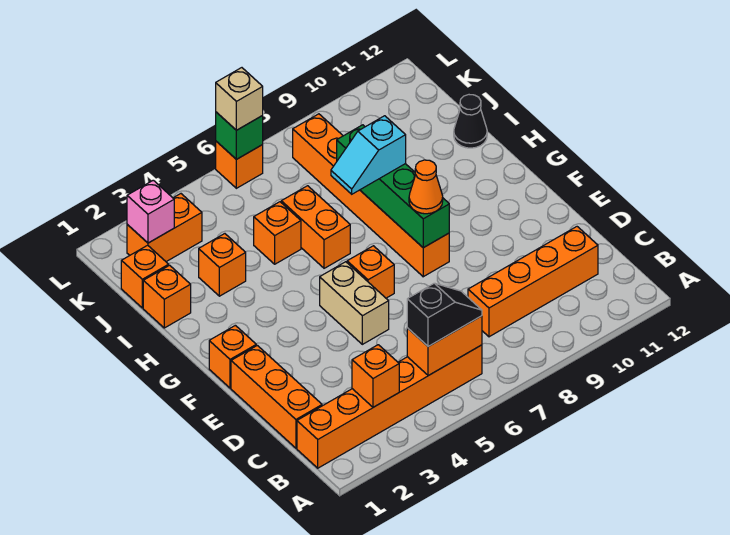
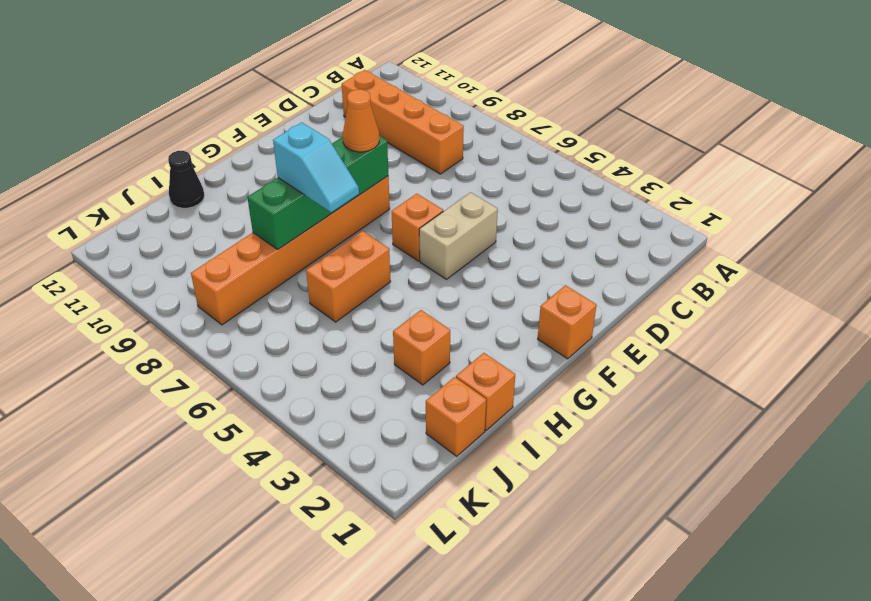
none -> orange 1x6 brick [297,345,482,468]
none -> orange 1x3 brick [231,345,322,448]
none -> orange 1x1 brick [254,202,301,264]

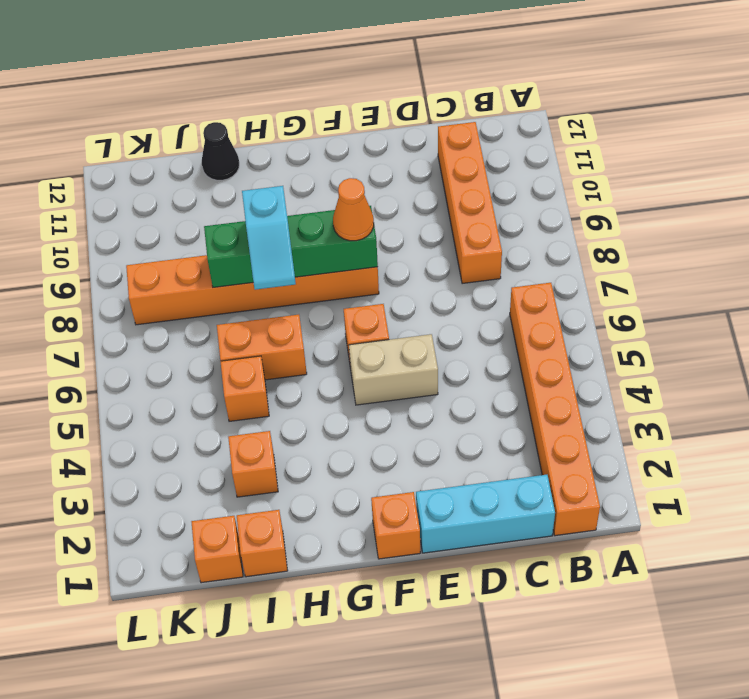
cyan 1x3 brick [416,475,555,553] -> orange 1x3 brick [231,345,322,448]
none -> orange 1x2 brick [127,194,202,262]
none -> orange 1x1 brick [216,141,263,188]
none -> orange 1x1 brick [352,345,399,407]

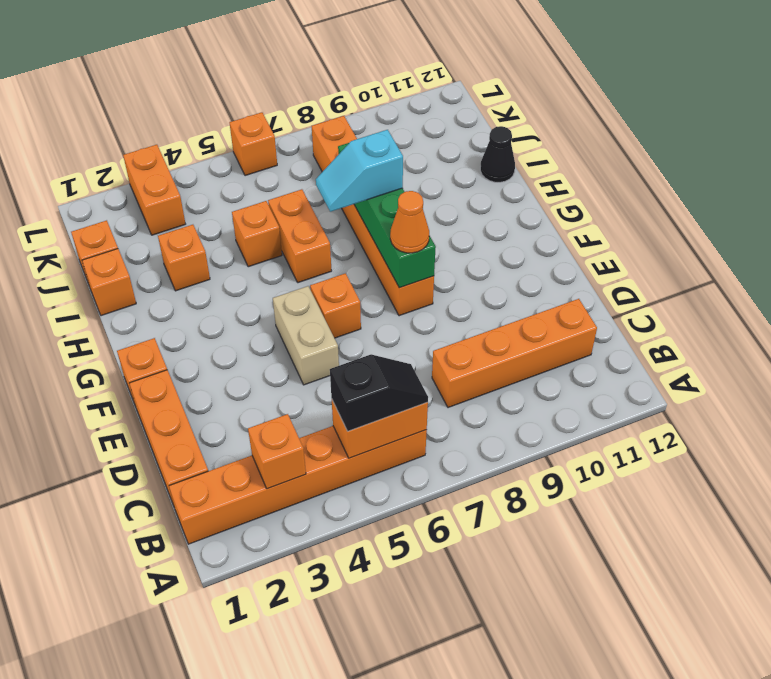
orange 1x2 brick [123,145,185,235] -> orange 1x2 brick turned to [127,194,202,262]
none -> pink 1x1 brick [127,180,174,243]
none -> green 1x1 brick [216,112,263,159]
none -> tan 1x1 brick [216,68,263,130]

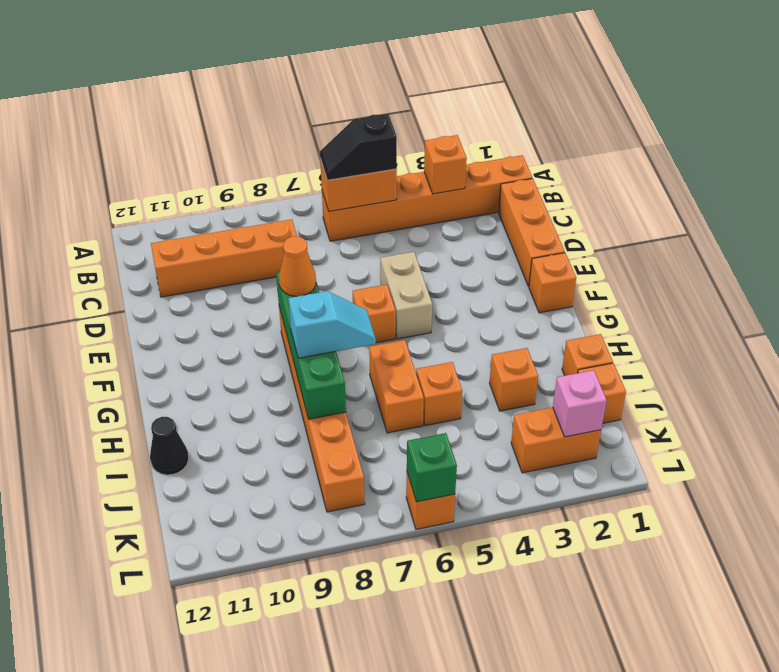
none -> tan 1x1 brick [216,68,263,130]

